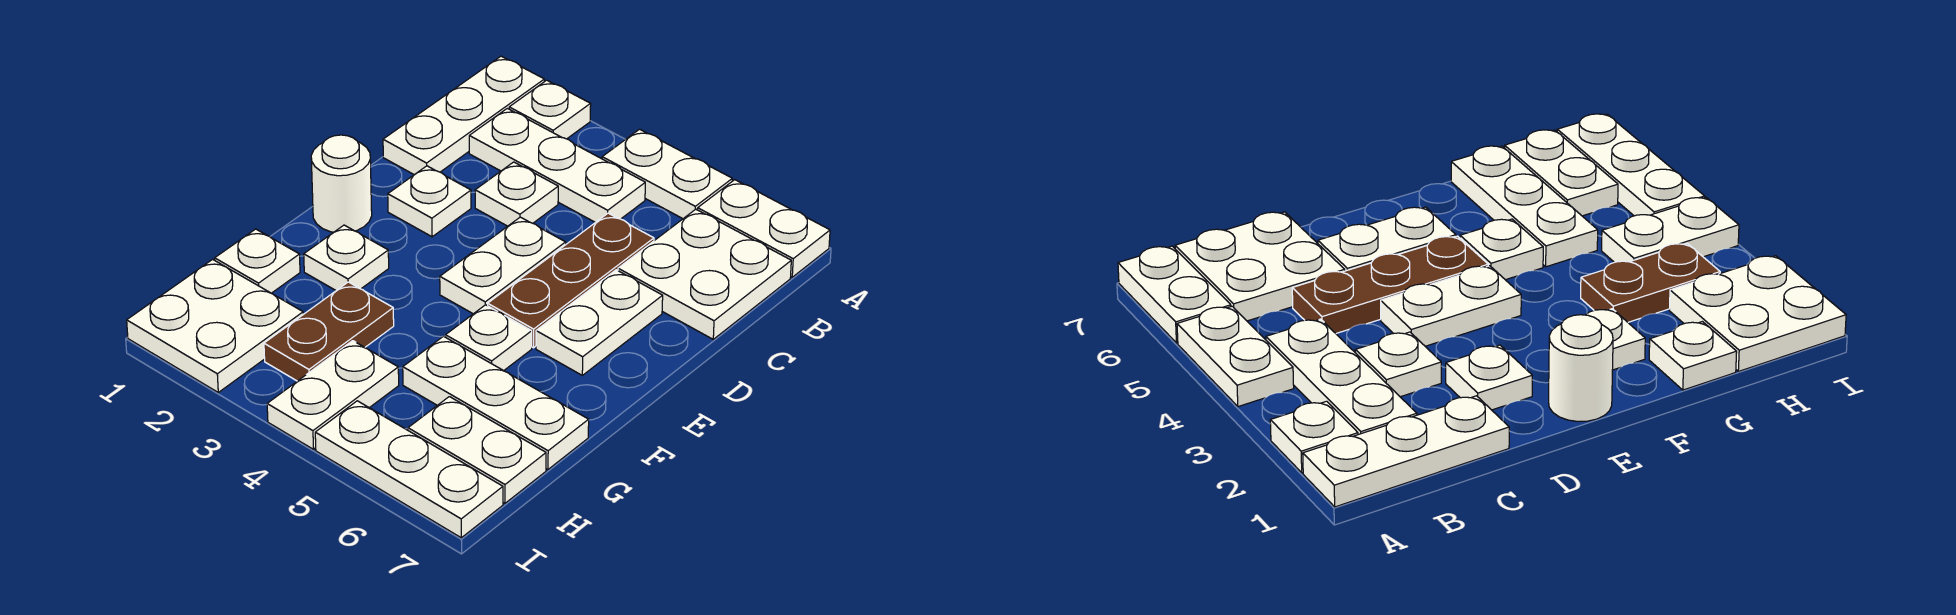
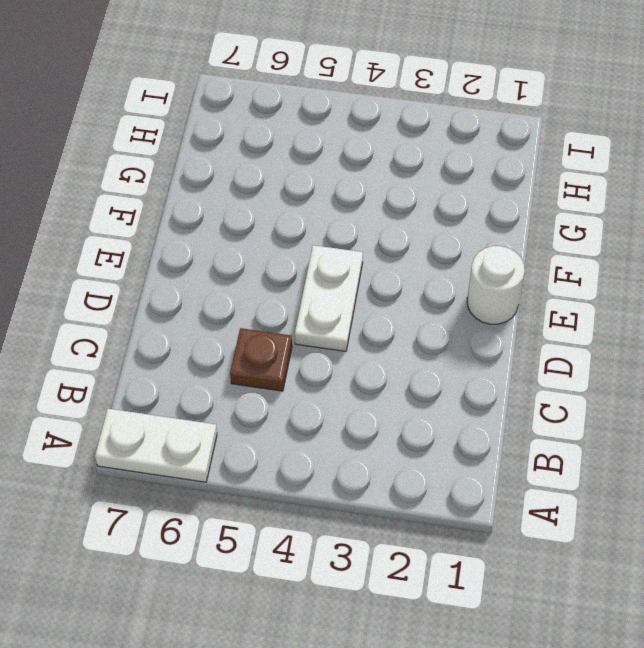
brown 1x1 plate [230,328,292,391] -> brown 1x3 plate [488,213,654,348]
none -> white 1x3 plate [383,56,544,175]
none -> white 1x1 plate [509,80,591,139]
none -> white 1x2 plate [602,129,732,219]

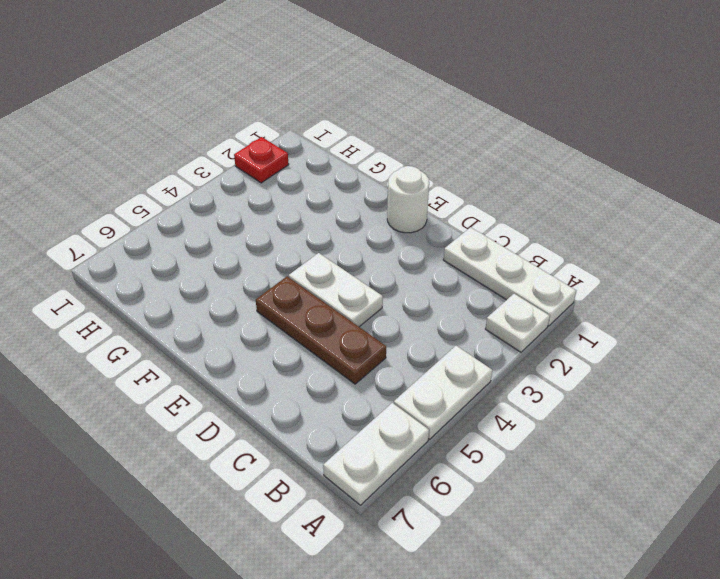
red 1x1 plate [234,137,289,183] -> white 2x2 plate [127,259,303,392]
none -> white 1x3 plate [469,108,645,223]
none -> white 2x2 plate [618,209,791,339]
none -> white 1x1 plate [475,162,558,226]

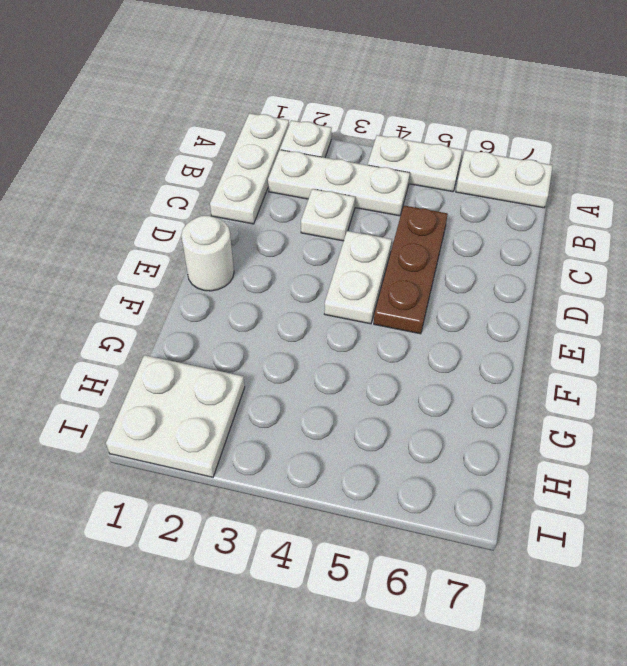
none -> white 2x2 plate [618,209,791,339]
none -> white 1x1 plate [388,166,471,237]
none -> white 1x2 plate [536,270,663,375]

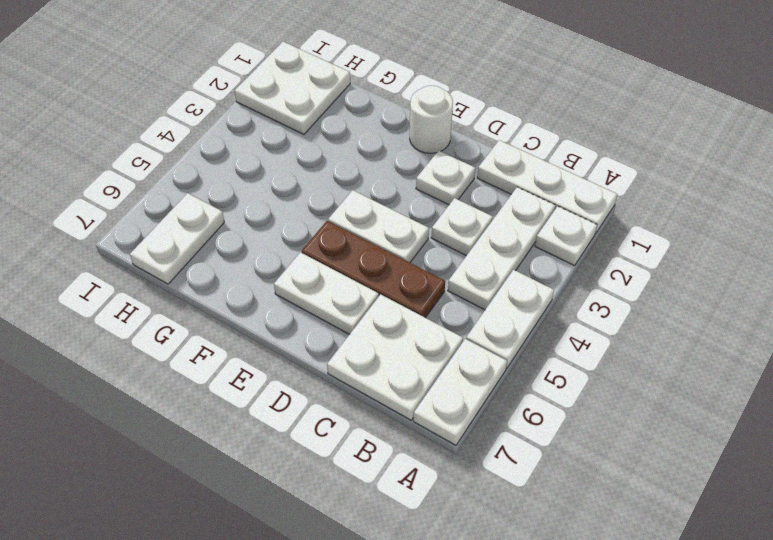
none -> white 1x1 plate [304,225,389,290]
none -> white 1x1 plate [446,305,532,371]
none -> white 1x1 plate [215,229,300,293]

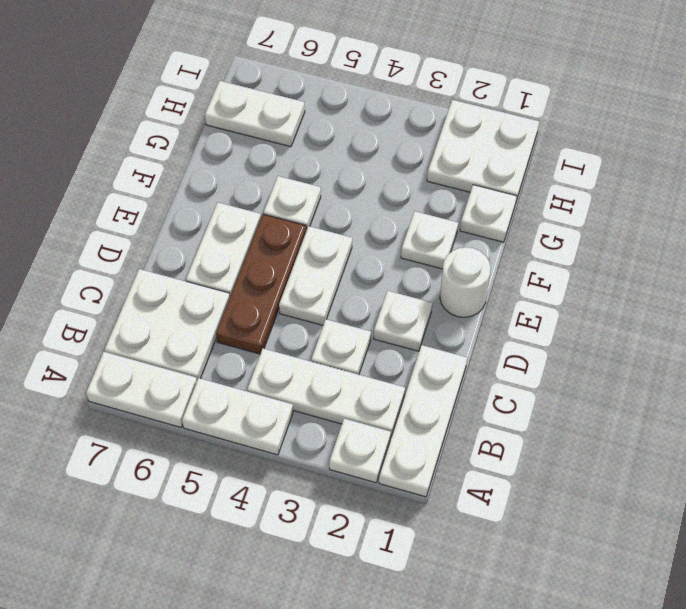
none -> brown 1x2 plate [264,282,394,381]
none -> white 1x3 plate [403,336,589,469]
none -> white 1x2 plate [267,341,399,449]

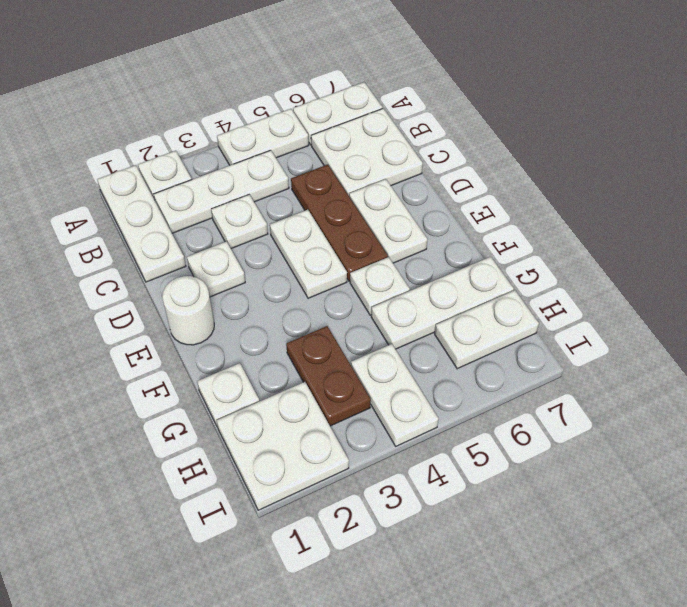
none -> white 1x1 plate [304,225,389,290]
none -> white 1x3 plate [315,401,503,538]

